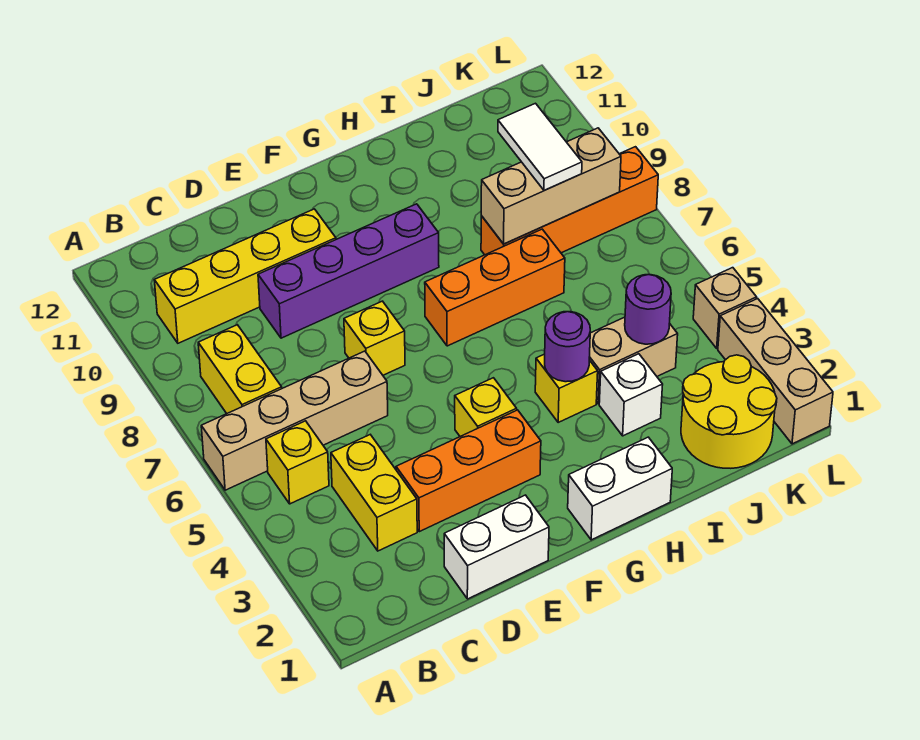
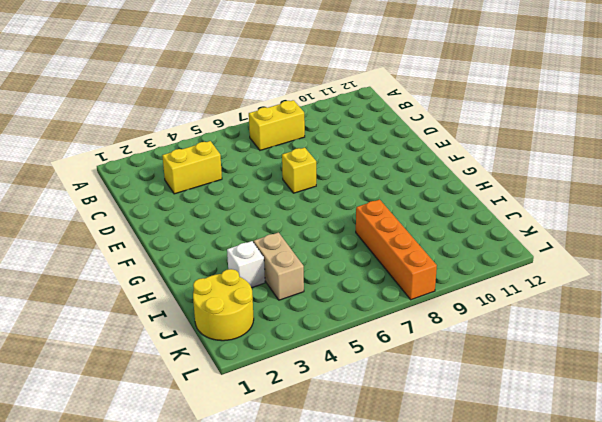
none -> tan 1x4 brick [201,351,388,490]
none -> yellow 1x1 brick [266,421,329,504]
none -> yellow 1x4 brick [154,209,336,343]

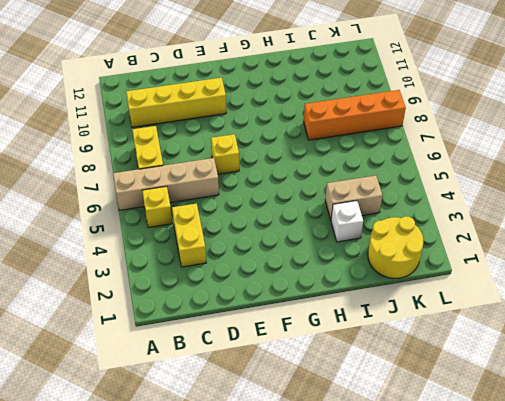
none -> white 1x2 brick [444,495,549,599]
none -> orange 1x3 brick [396,410,541,532]
none -> purple 1x4 brick [258,204,439,338]

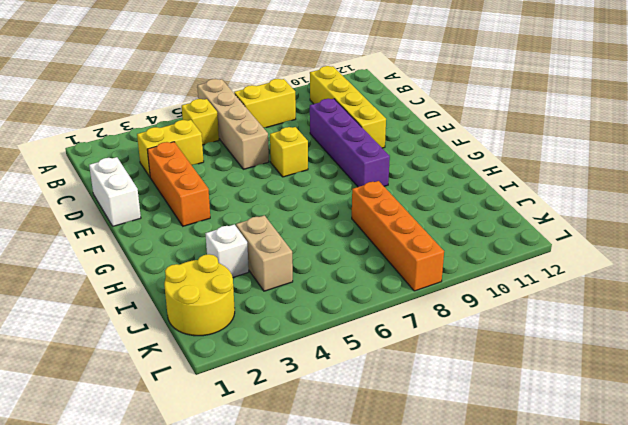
none -> yellow 1x1 brick [455,378,517,436]
none -> white 1x2 brick [568,437,672,540]
none -> orange 1x3 brick [425,229,565,346]

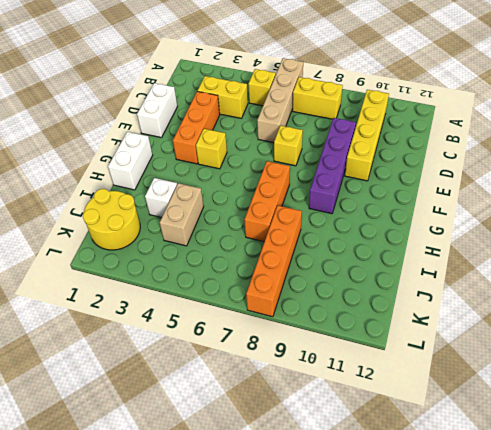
none -> yellow 1x1 brick [535,354,598,422]
none -> tan 1x3 brick [718,299,833,444]
none -> tan 1x1 brick [693,268,757,348]

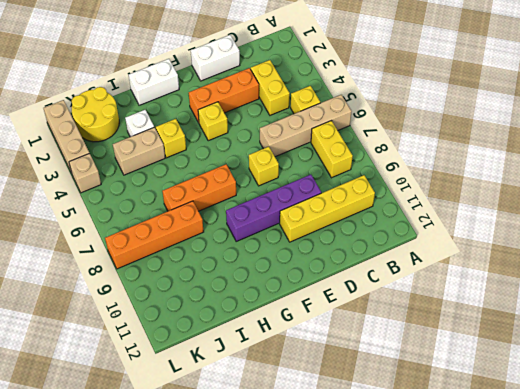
none -> purple 1x1 round brick [545,312,590,382]
none -> tan 1x3 brick [481,128,621,244]
none -> purple 1x1 round brick [625,275,671,344]

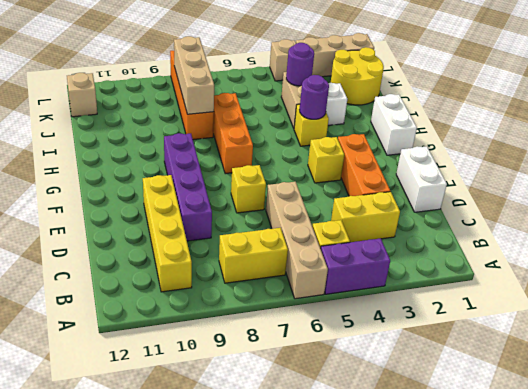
purple 1x2 brick [321,238,390,294] -> none
tan 1x1 brick [67,73,97,117] -> none
none -> white 1x2 tile [498,103,582,190]

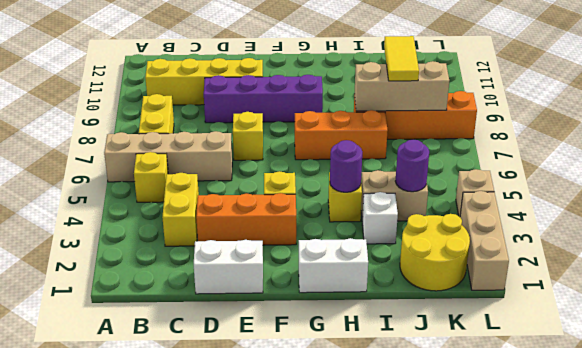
yellow 1x2 tile [384,36,419,81] -> white 1x2 tile [498,103,582,190]

